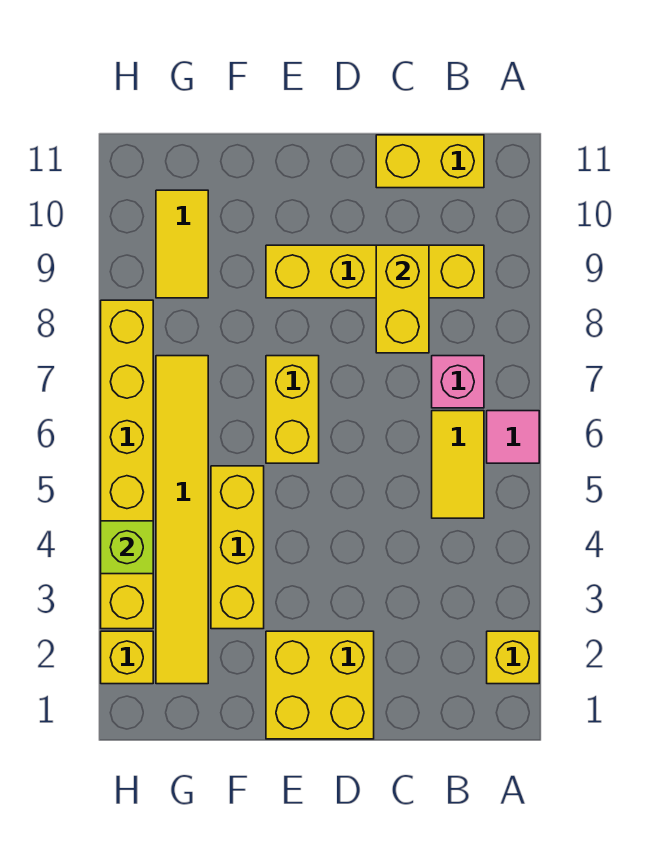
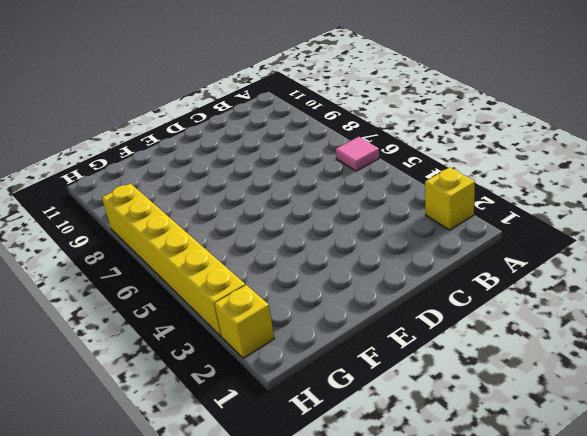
none -> yellow 1x2 tile [432,411,484,518]
none -> pink 1x1 brick [432,356,484,408]
none -> yellow 1x4 brick [266,245,484,298]

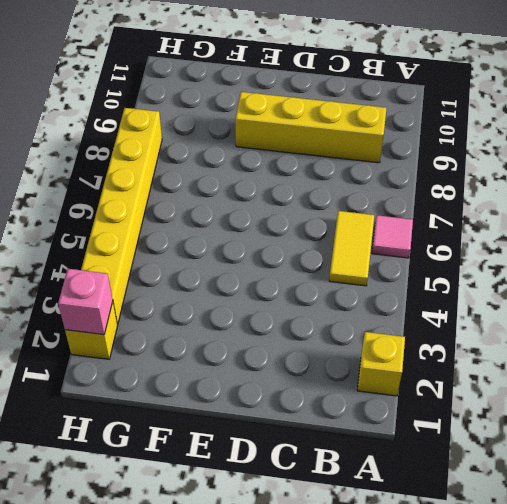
pink 1x1 brick [58,269,113,335] -> pink 1x1 brick moved to [432,356,484,408]
none -> yellow 1x2 brick [376,135,484,188]
none -> yellow 2x2 brick [266,631,374,739]
none -> yellow 1x2 brick [266,356,319,463]

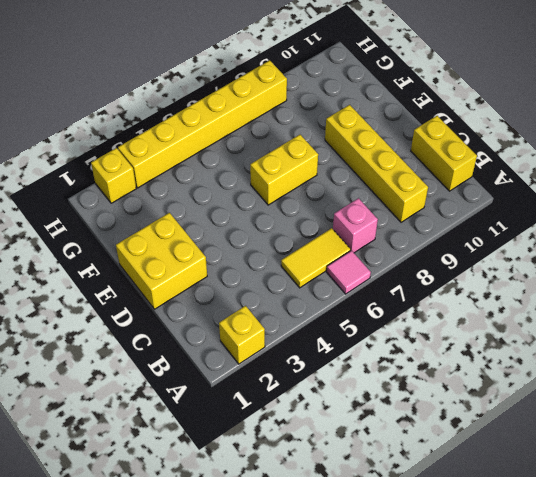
none -> yellow 1x3 brick [211,466,264,629]
none -> yellow 1x6 tile [156,356,208,684]
none -> yellow 1x2 tile [156,190,208,298]

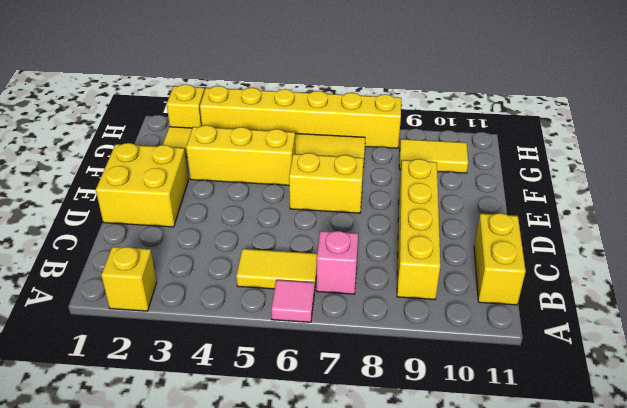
none -> yellow 1x2 brick [376,245,429,353]
none -> lime 1x1 brick [101,521,153,574]

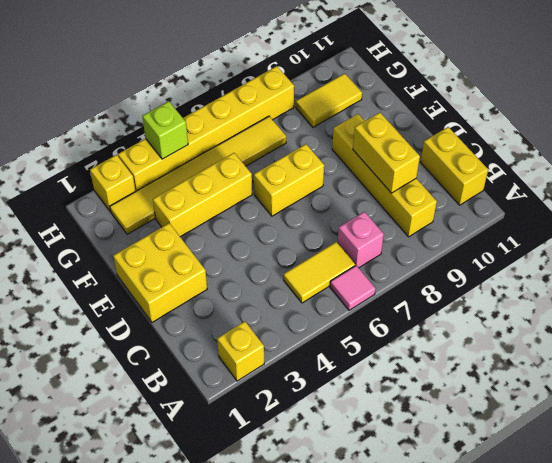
yellow 1x2 brick [353,113,420,193] -> yellow 1x2 brick turned to [376,245,429,353]

